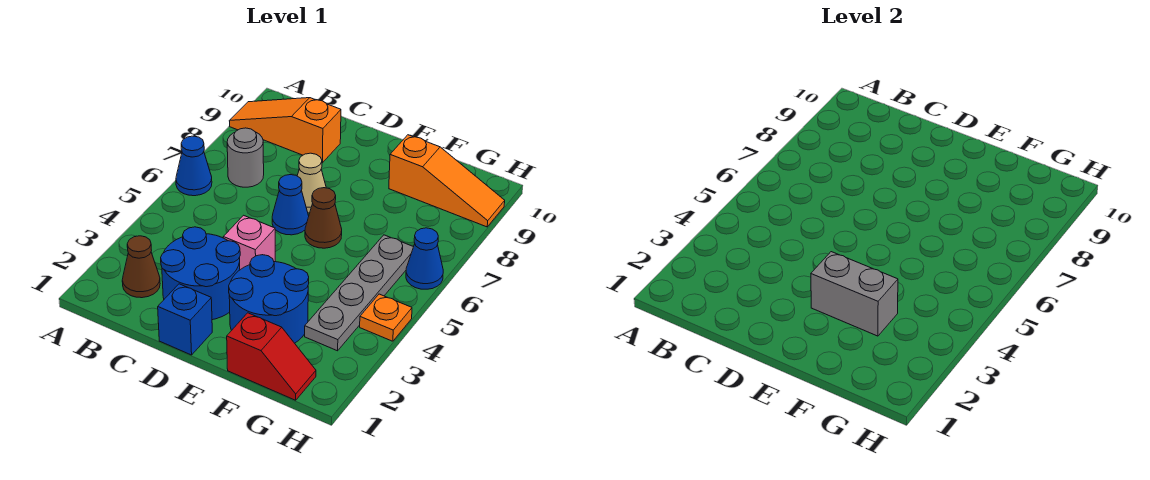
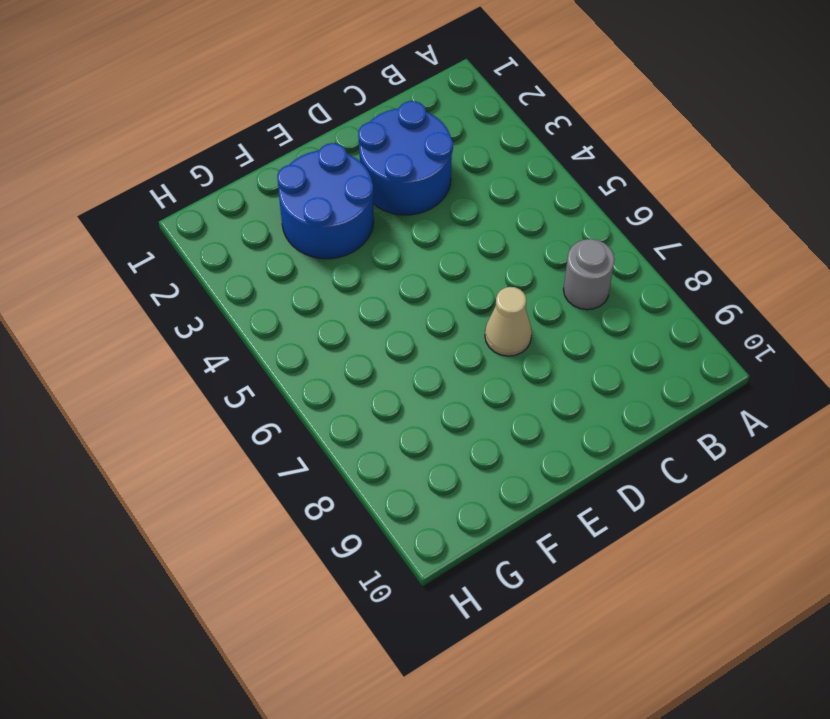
none -> blue 1x1 cone [176,136,212,196]
none -> orange 1x3 slope [229,98,341,163]
none -> brown 1x1 cone [122,236,160,298]

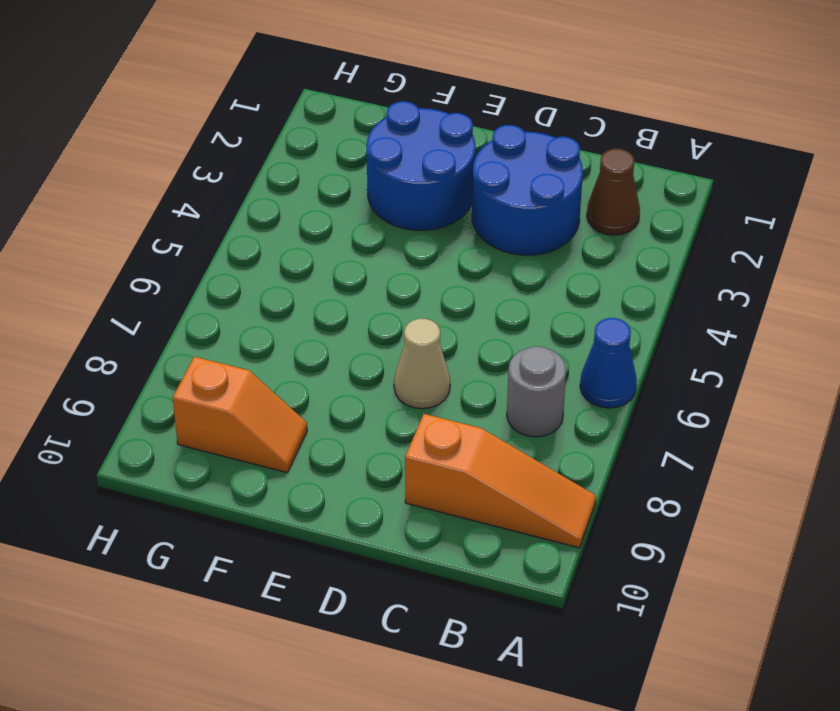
orange 1x2 slope [173,357,307,473] -> orange 1x3 slope [389,135,505,227]
none -> blue 1x1 brick [158,284,212,355]
none -> pink 1x1 brick [223,215,275,270]
none -> blue 1x1 cone [272,175,309,235]

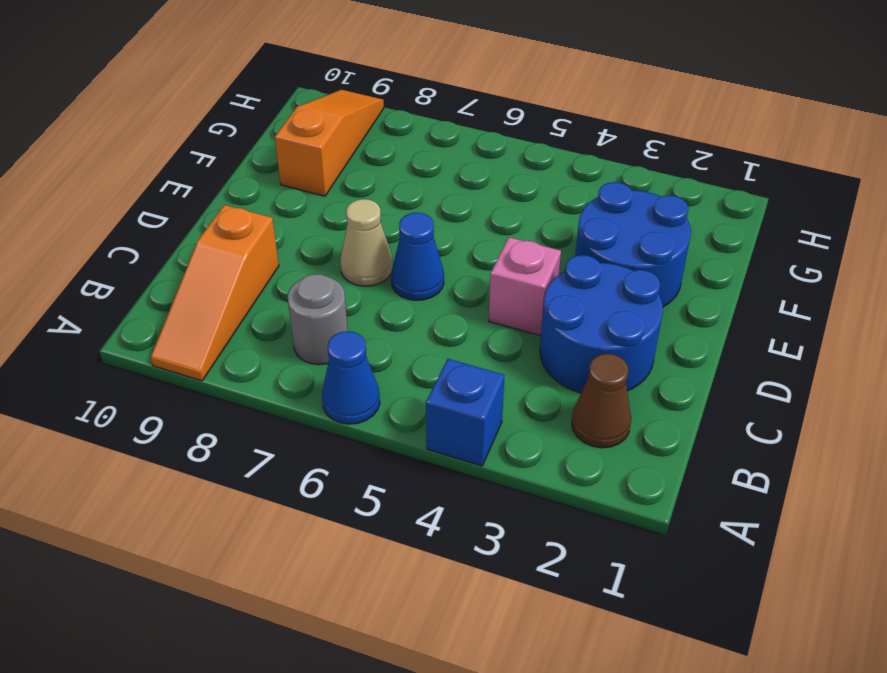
blue 1x1 brick [426,359,505,466] -> blue 1x1 brick moved to [158,284,212,355]
none -> brown 1x1 cone [305,188,342,248]
none -> red 1x2 slope [227,313,316,400]
none -> grey 1x4 plate [305,235,413,351]

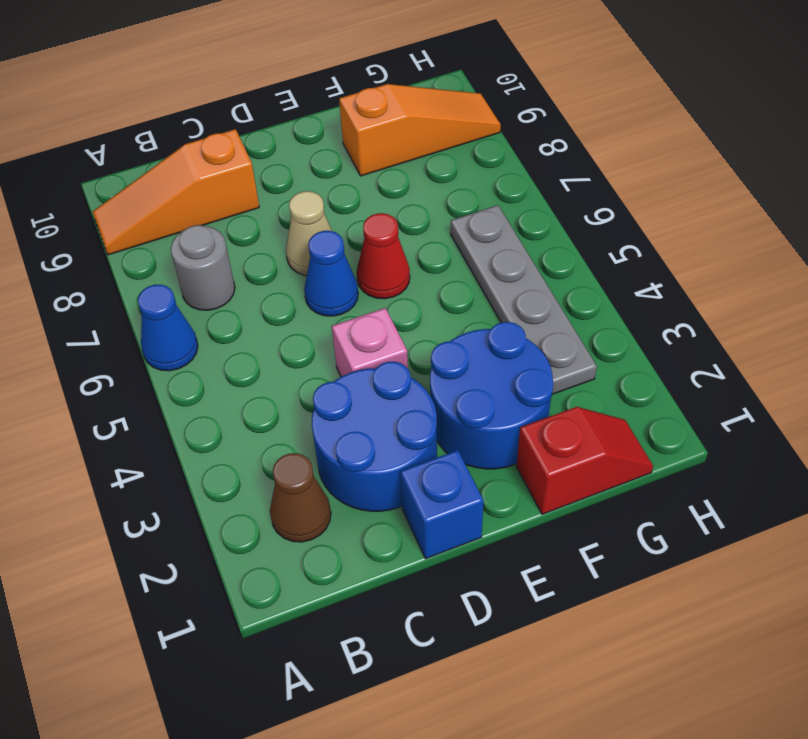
red 1x1 cone [357,213,410,299] -> brown 1x1 cone [305,188,342,248]
none -> orange 1x1 plate [360,294,412,341]
none -> blue 1x1 cone [406,228,443,289]
none -> grey 1x2 brick [811,252,898,336]

